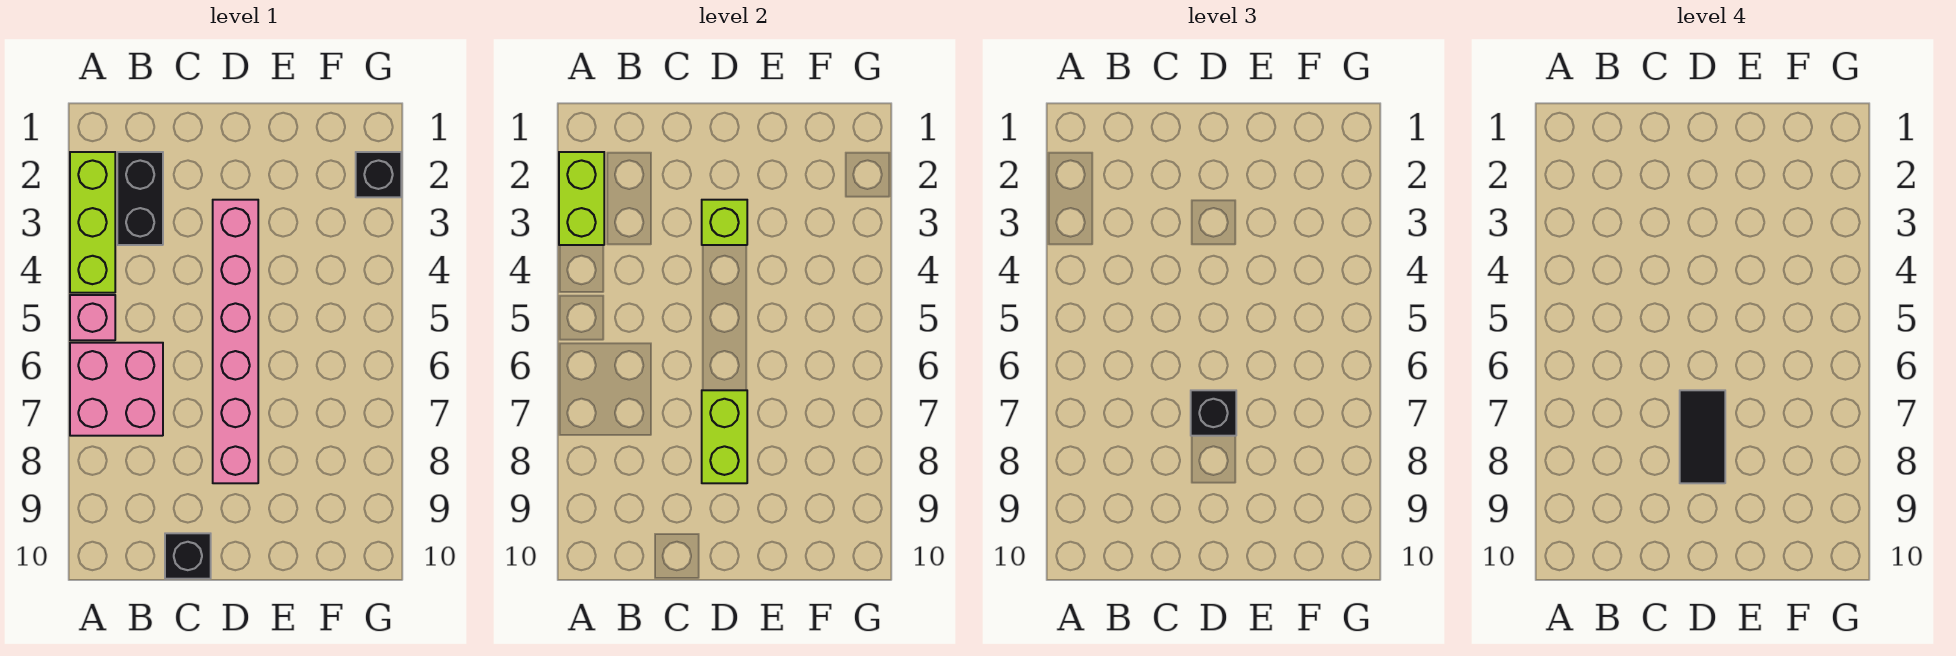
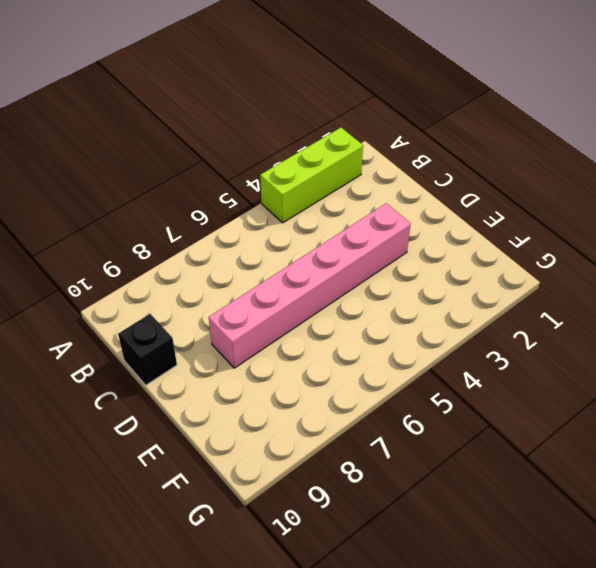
none -> pink 1x1 brick [70,295,115,340]
none -> pink 2x2 brick [70,343,163,436]
none -> black 1x2 brick [117,152,163,245]

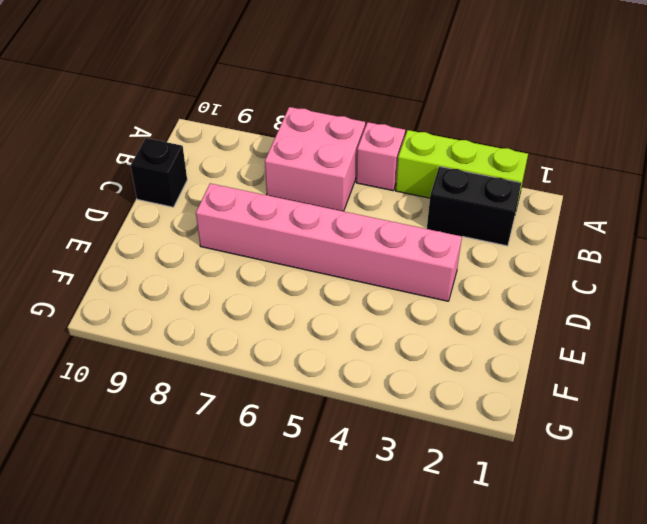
none -> black 1x1 brick [356,152,401,197]
none -> lime 1x2 brick [559,152,604,245]
none -> lime 1x1 brick [702,200,747,245]

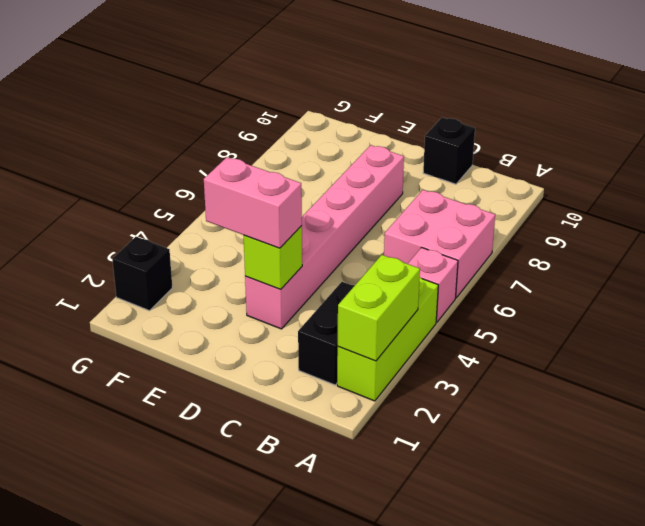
pink 1x2 brick [204,157,302,248] -> none
none -> lime 1x2 brick [702,390,747,483]
none -> black 1x1 brick [1191,390,1236,436]
none -> black 1x2 tile [1680,390,1725,483]

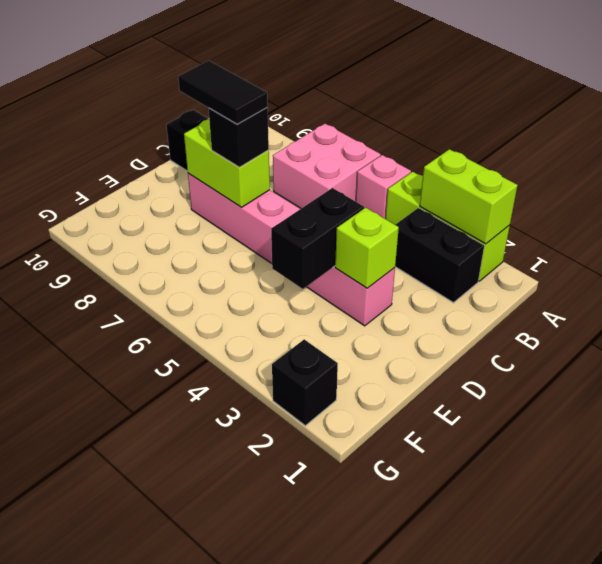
black 1x2 brick [271,188,364,289] -> none

